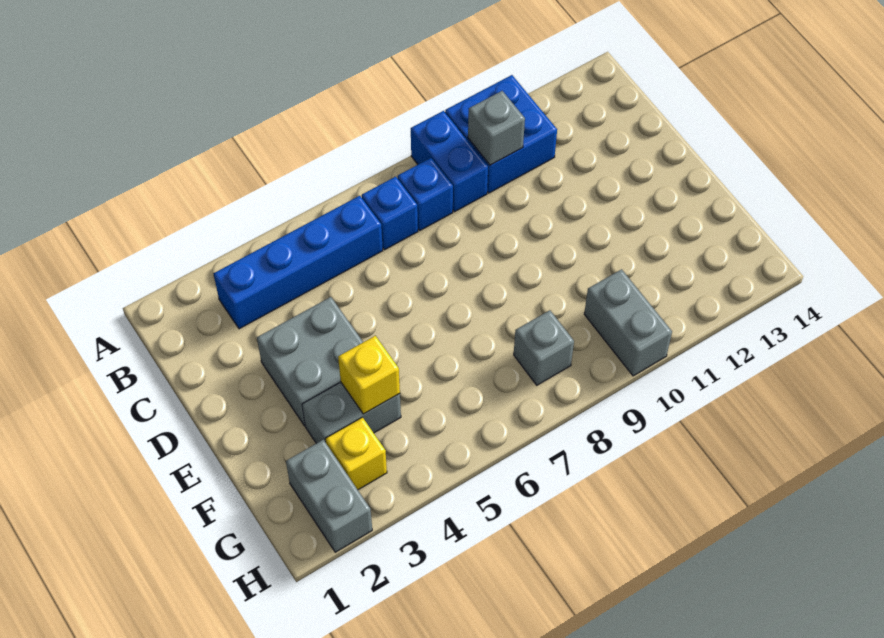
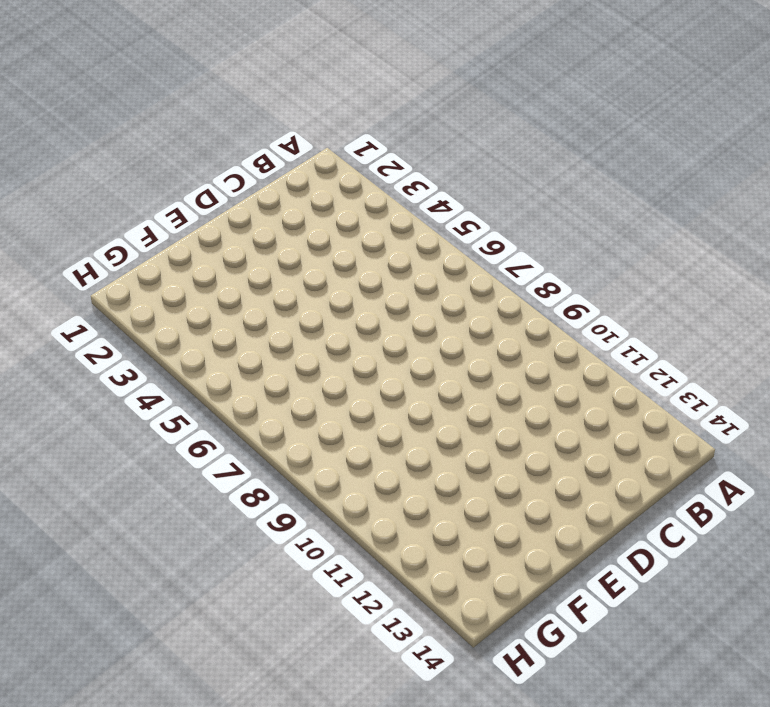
none -> blue 1x2 brick [411,111,488,212]
none -> blue 2x2 brick [445,75,557,193]
none -> blue 1x4 brick [213,196,383,329]

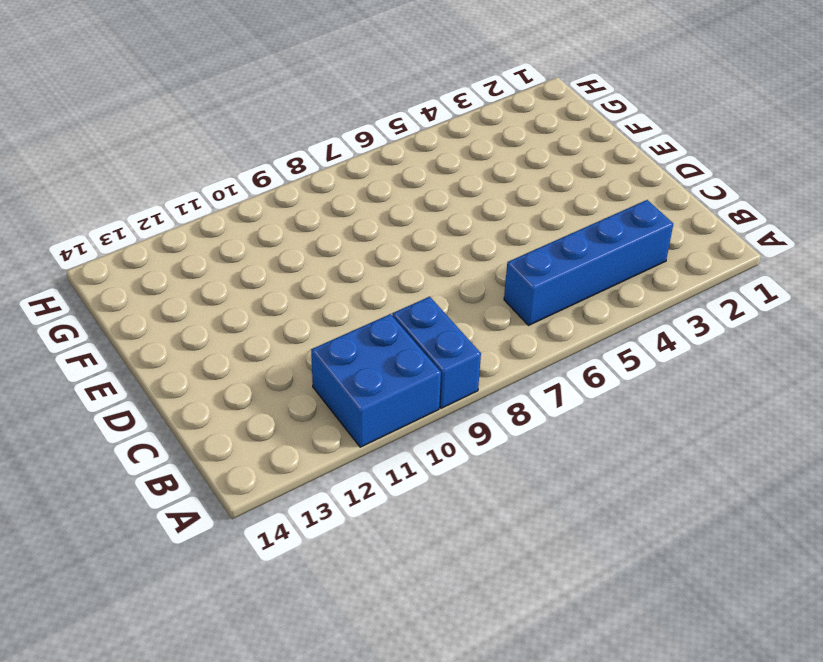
none -> blue 1x1 brick [362,177,418,250]
none -> blue 1x1 brick [398,158,453,230]
none -> grey 2x2 brick [257,297,363,426]

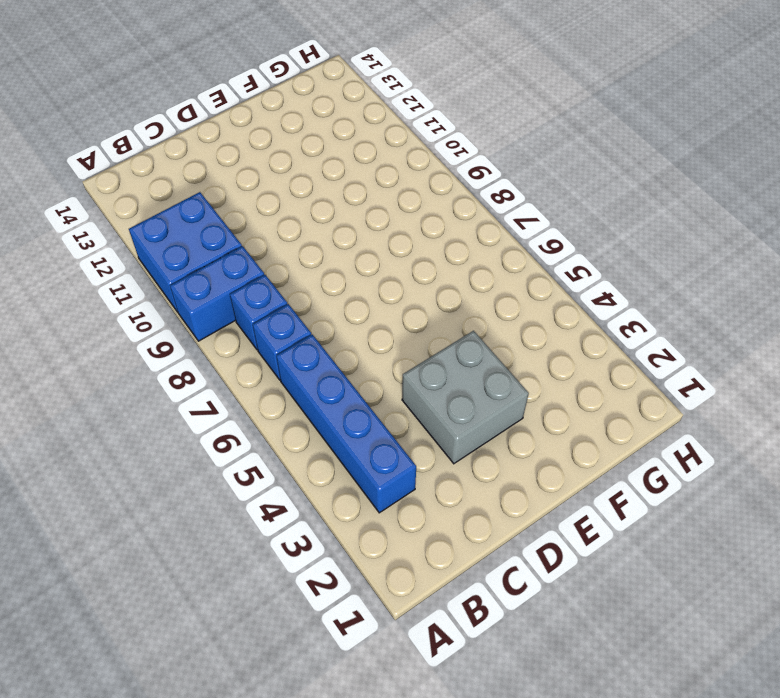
none -> grey 1x2 brick [302,382,401,443]
none -> grey 1x2 brick [286,440,372,552]
none -> yellow 1x1 brick [325,417,387,490]

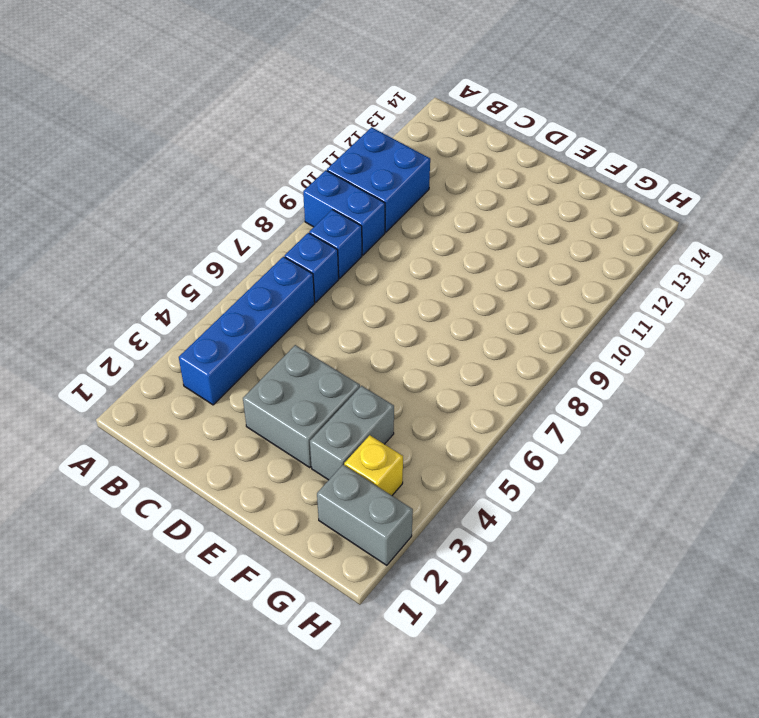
none -> grey 1x1 brick [514,310,574,385]
none -> grey 1x2 brick [584,269,672,376]
none -> grey 1x1 brick [468,91,525,165]

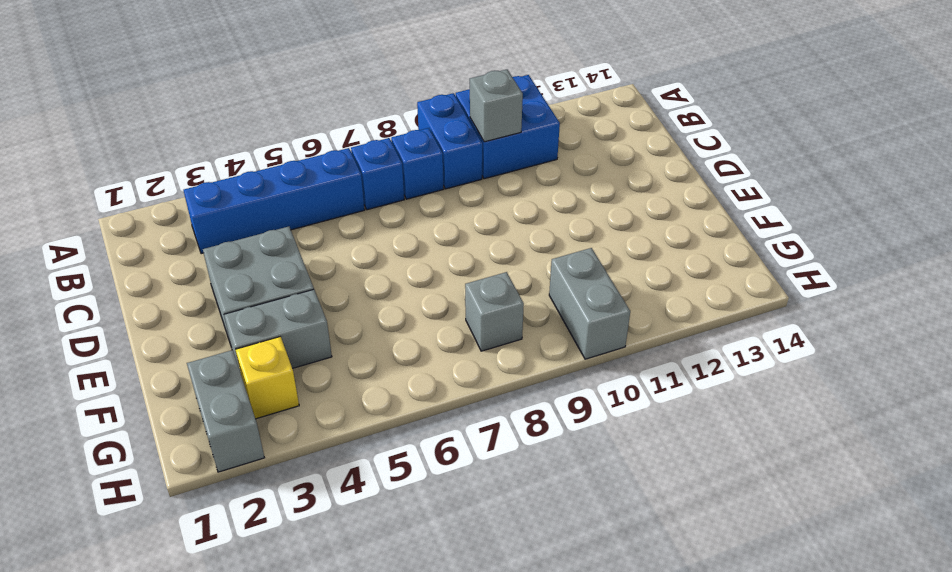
none -> yellow 1x1 brick [338,336,400,414]

